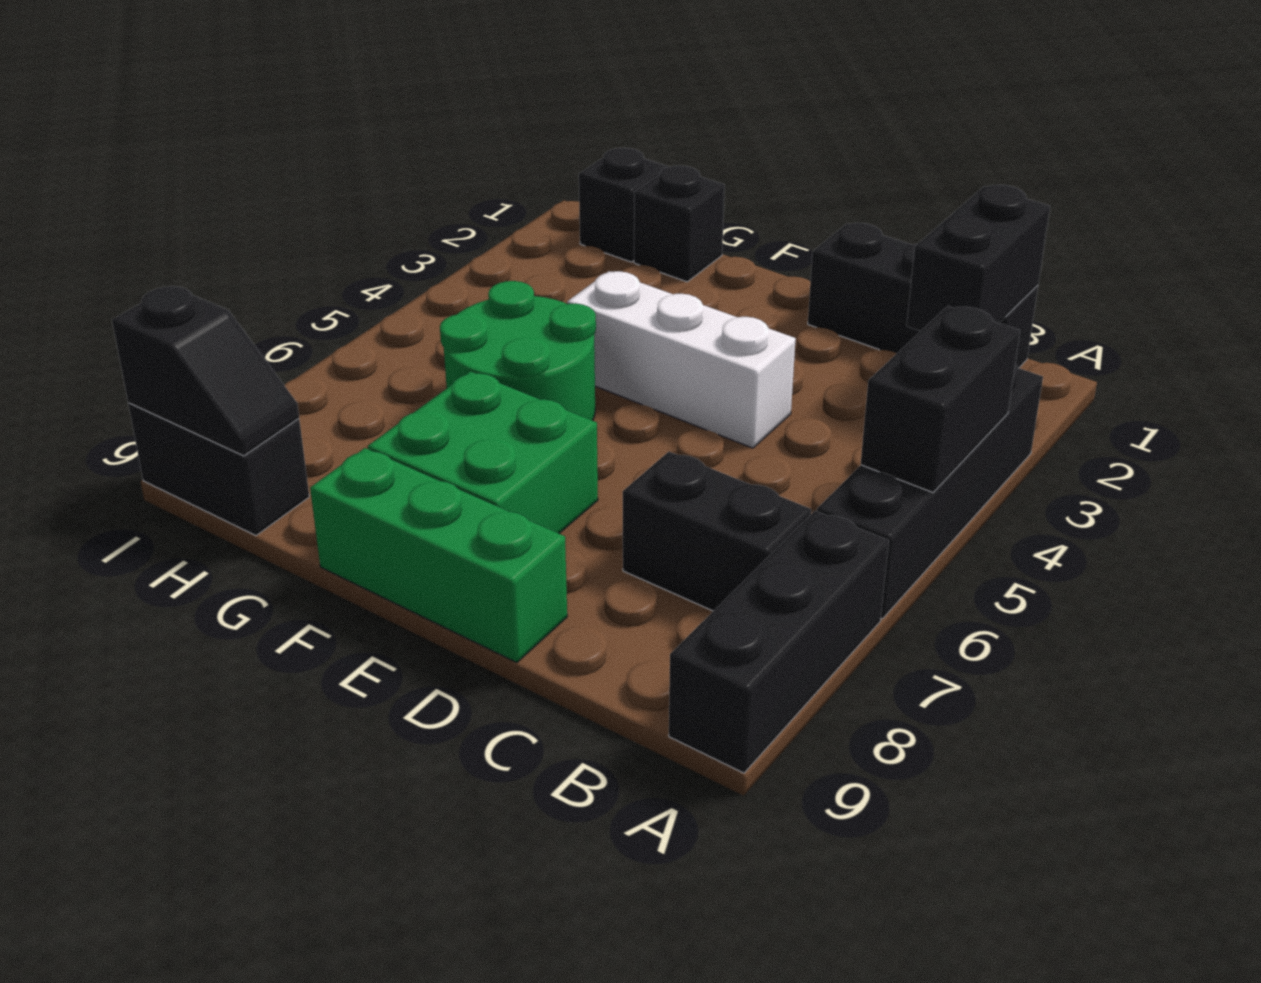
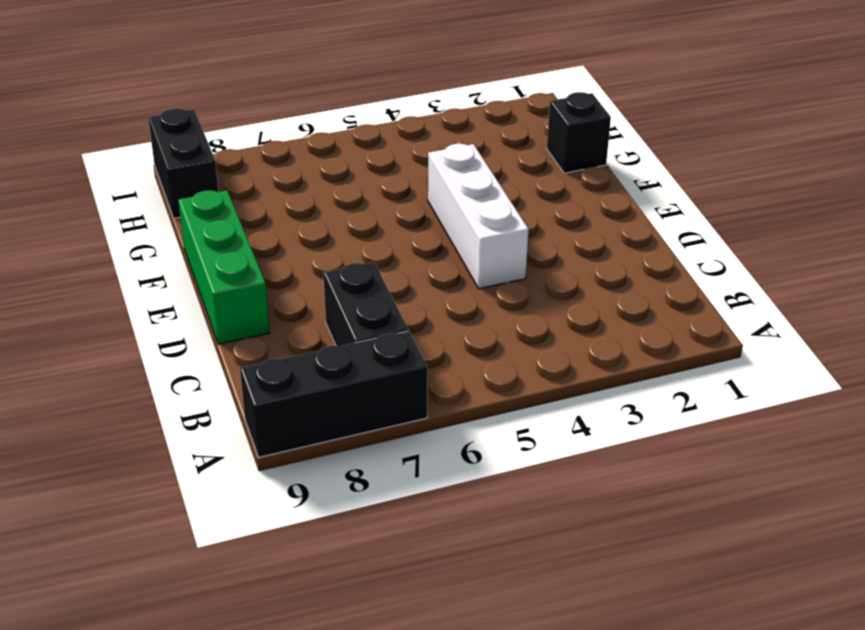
none -> black 1x4 brick [817,364,1043,619]
none -> black 1x3 brick [808,223,1038,368]
none -> green 2x2 brick [368,371,598,533]

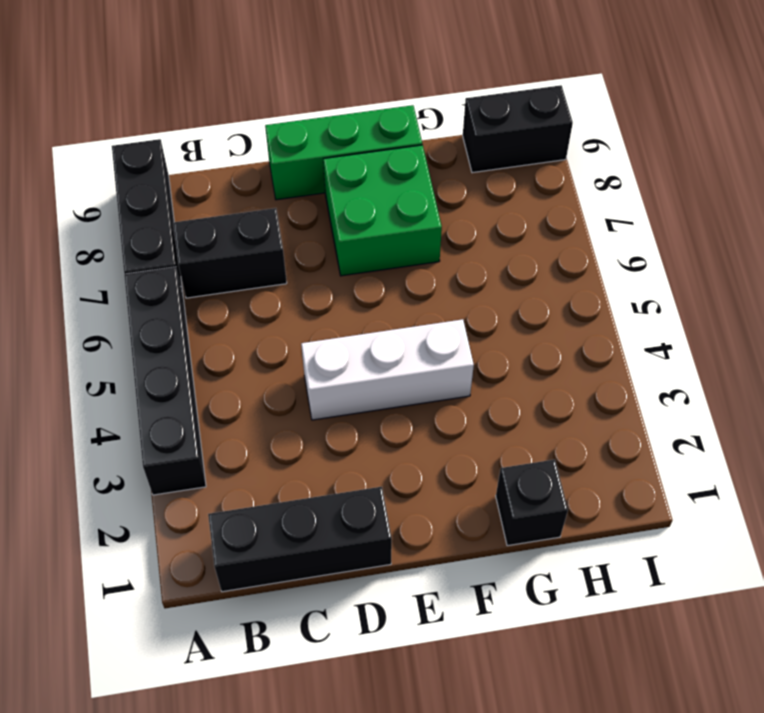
none -> green 2x2 round brick [440,281,596,421]
none -> black 1x1 brick [579,148,668,262]
none -> black 1x2 brick [861,306,1020,493]

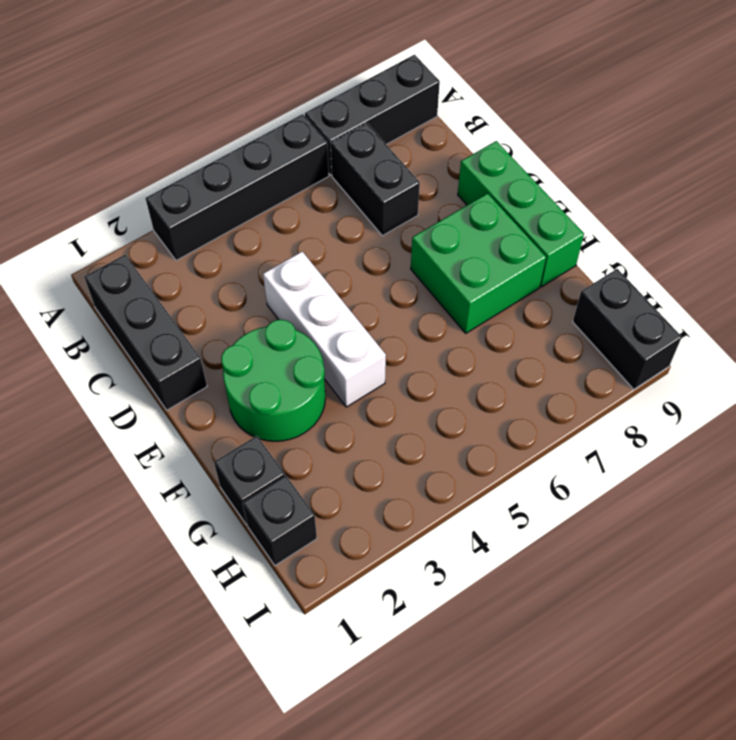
green 2x2 round brick [221,320,325,441] -> green 2x2 round brick moved to [440,281,596,421]
none -> black 1x2 brick [861,306,1020,493]
none -> black 1x2 brick [907,185,1050,331]
none -> black 1x2 slope [112,286,299,456]

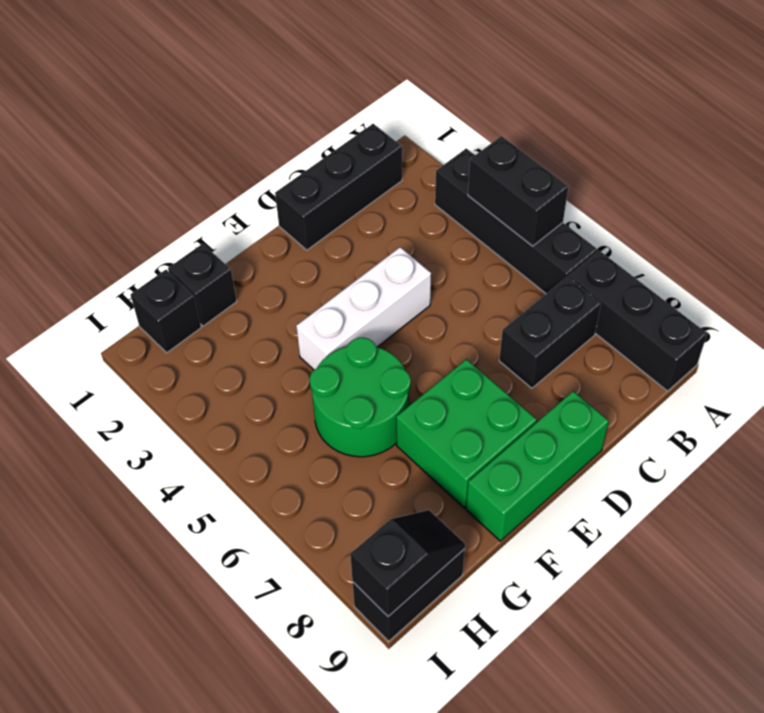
none -> black 1x2 brick [907,185,1050,331]

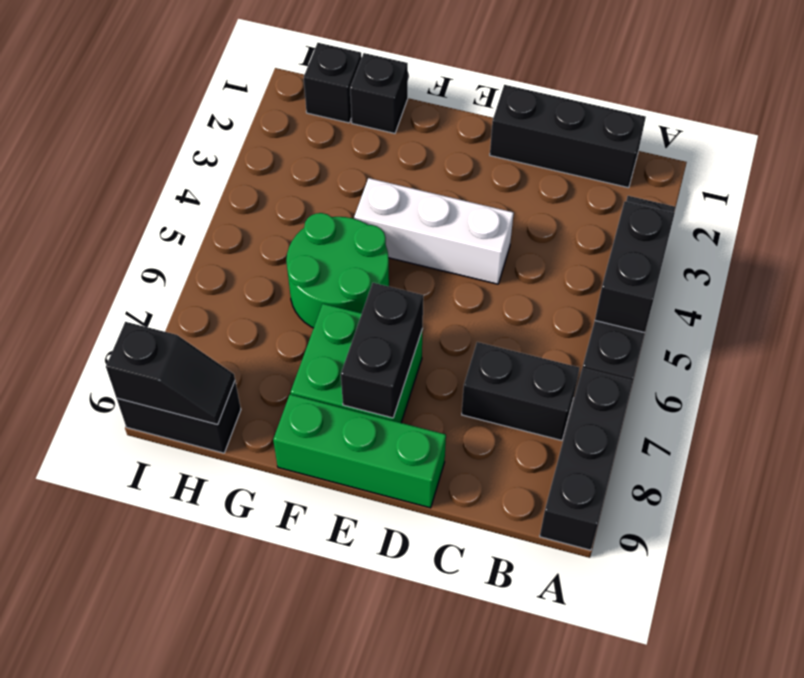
black 1x2 brick [341,283,423,418] -> black 1x2 brick moved to [907,185,1050,331]

